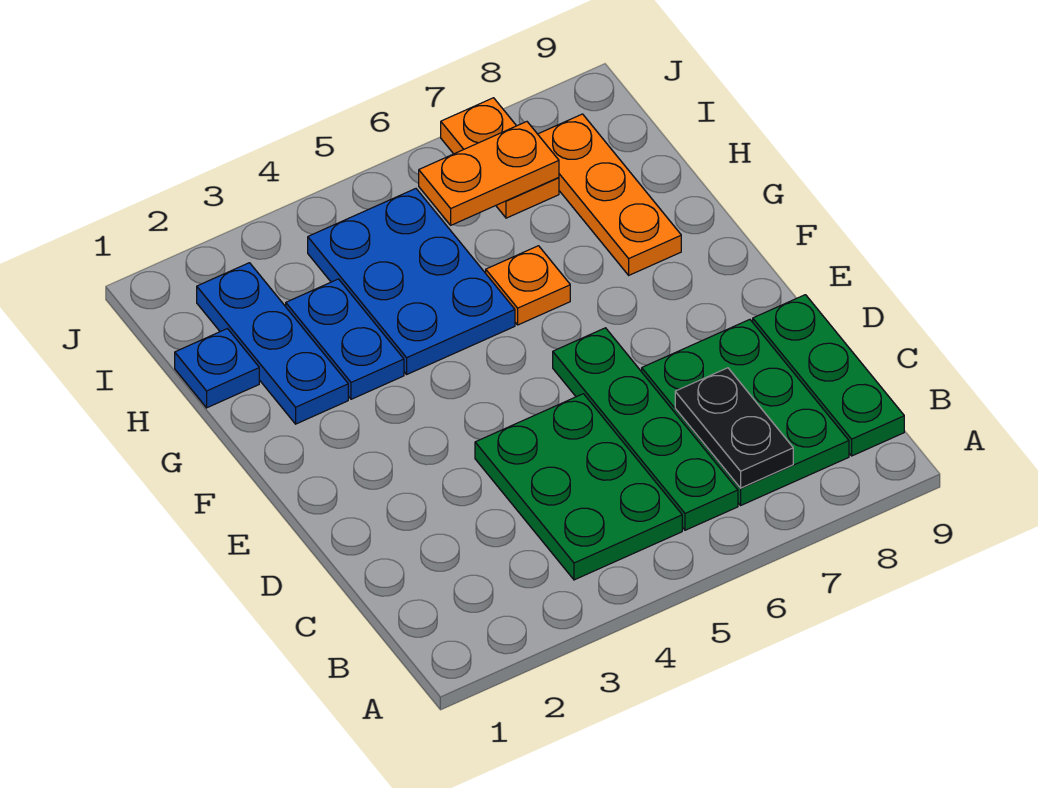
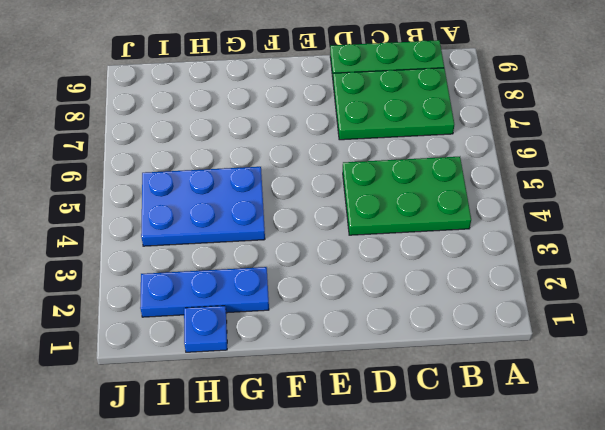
none -> green 1x4 plate [553,328,738,530]
none -> blue 1x2 plate [286,279,404,399]
none -> orange 1x1 plate [486,246,570,325]

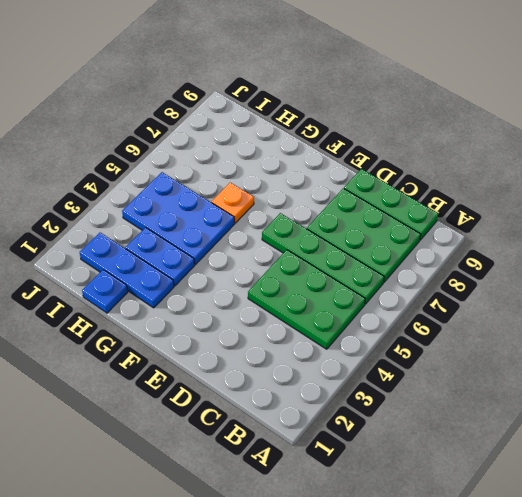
none -> orange 1x3 plate [538,114,681,275]
none -> orange 1x2 plate [441,98,559,218]
none -> black 1x2 plate [675,368,793,488]

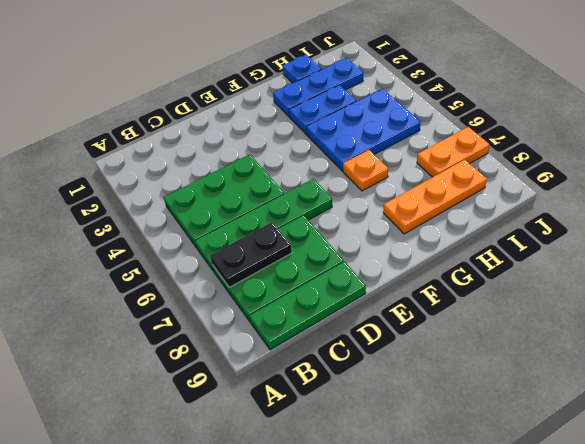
none -> orange 1x2 plate [419,122,559,225]

